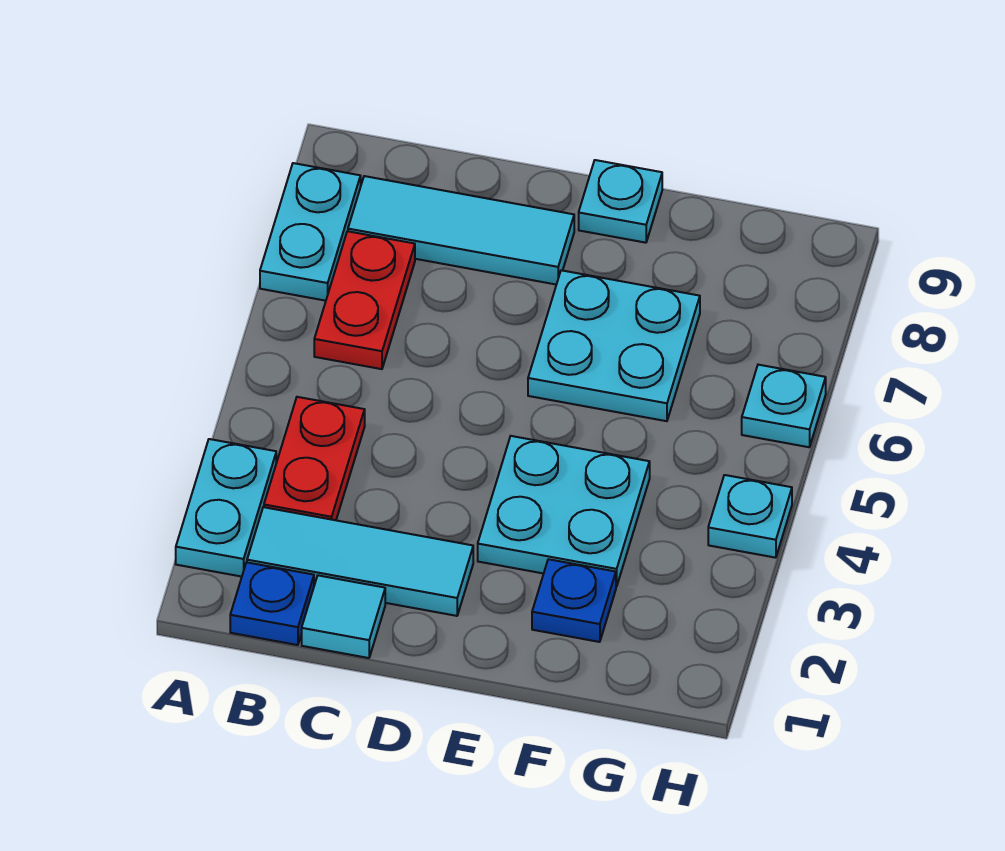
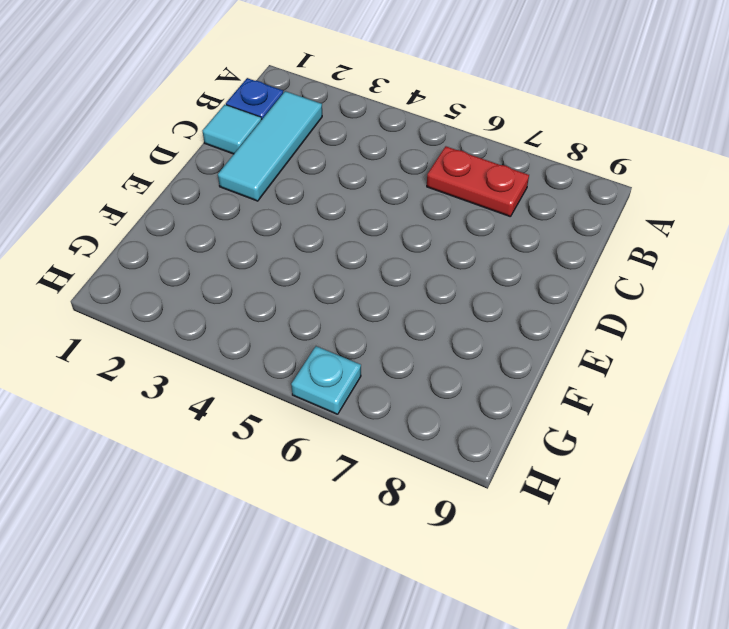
none -> cyan 1x2 plate [176,439,276,577]
none -> cyan 1x2 plate [260,163,361,301]
none -> red 1x2 plate [264,397,365,520]

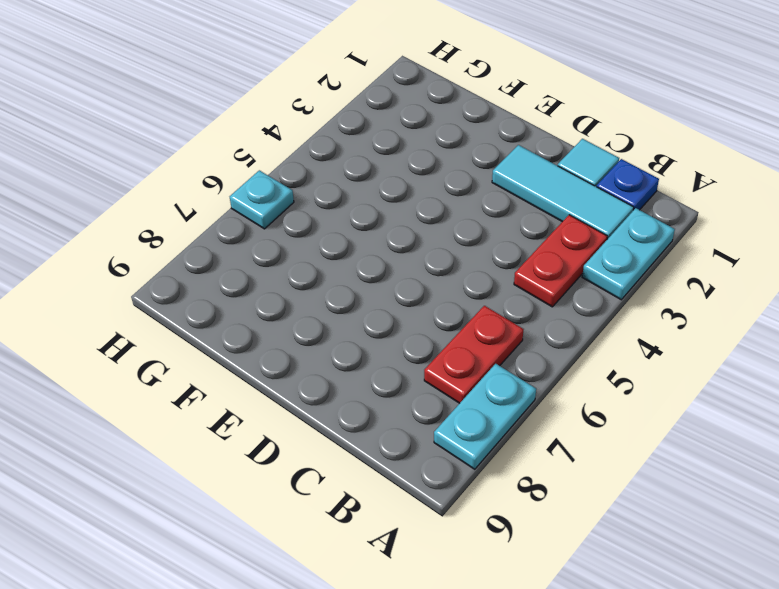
none -> cyan 1x3 tile [348,176,574,285]
none -> cyan 2x2 plate [478,436,650,587]
none -> cyan 2x2 plate [528,270,700,421]

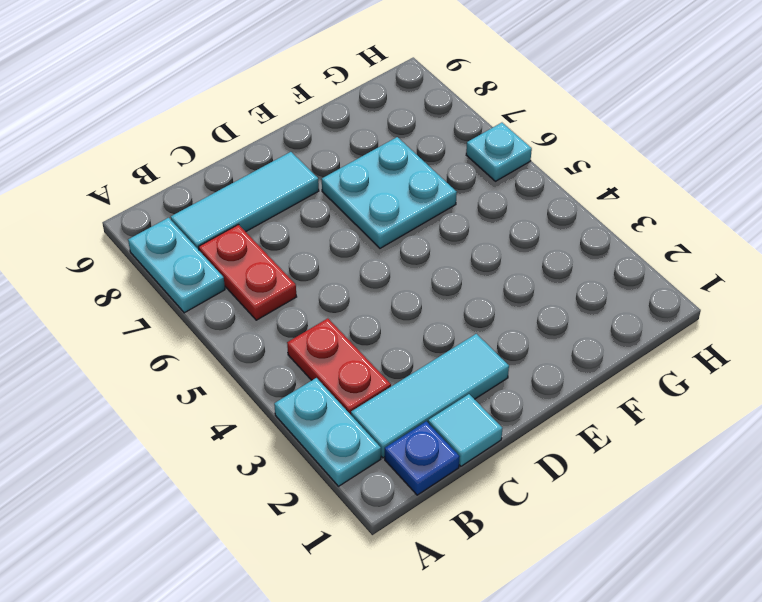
none -> cyan 2x2 plate [478,436,650,587]
none -> cyan 1x1 plate [579,160,662,243]
none -> blue 1x1 plate [532,559,616,642]

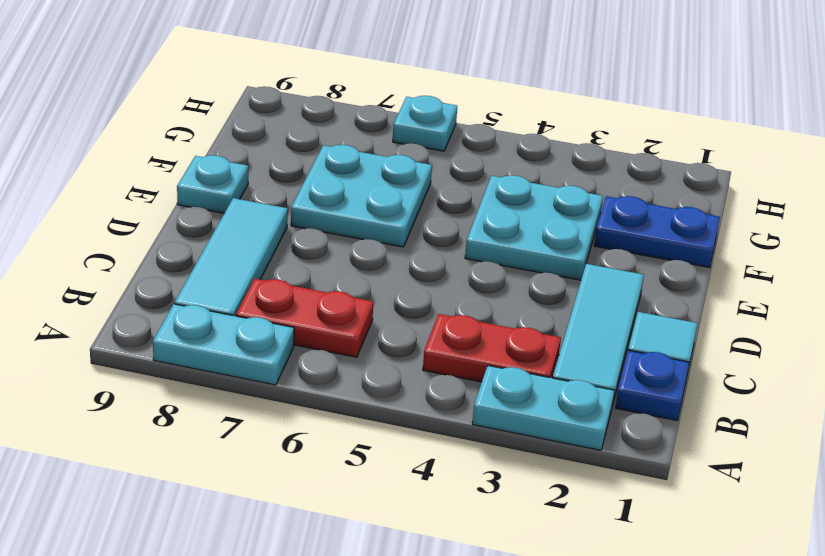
blue 1x2 plate [594,196,720,268] -> blue 1x1 plate [532,559,616,642]
none -> cyan 1x1 plate [708,475,792,558]

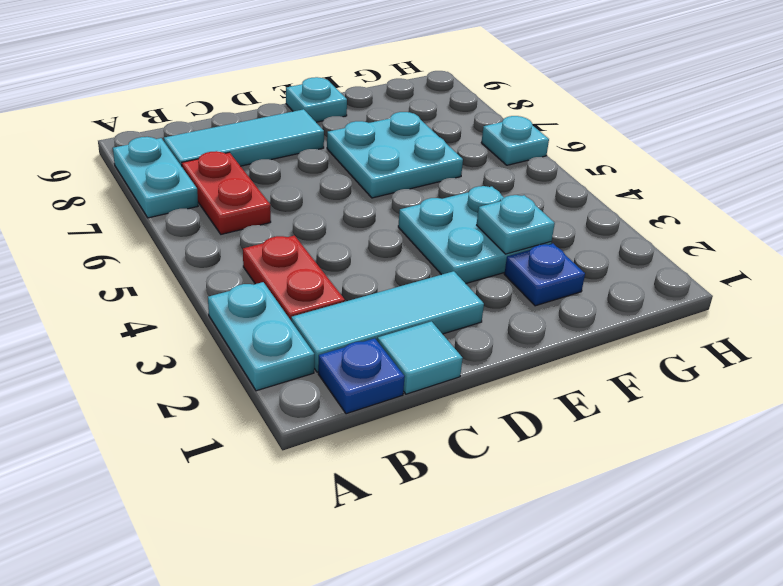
cyan 1x1 plate [477,195,555,254] -> cyan 1x1 plate moved to [708,475,792,558]

